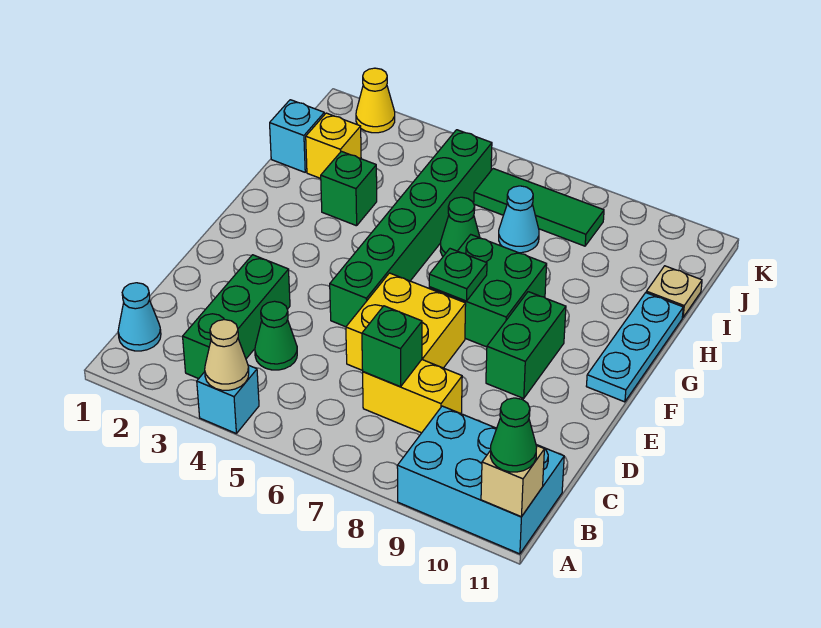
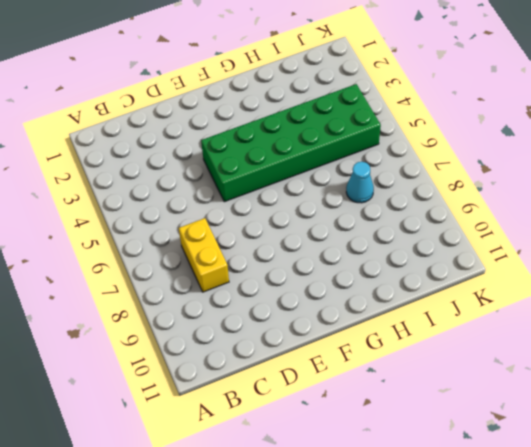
green 2x6 brick [201,84,381,202] -> green 1x6 brick [330,130,492,327]
none -> cyan 1x1 brick [197,365,259,433]
none -> cyan 2x3 brick [397,406,564,554]
none -> cyan 1x1 cone [118,283,161,351]

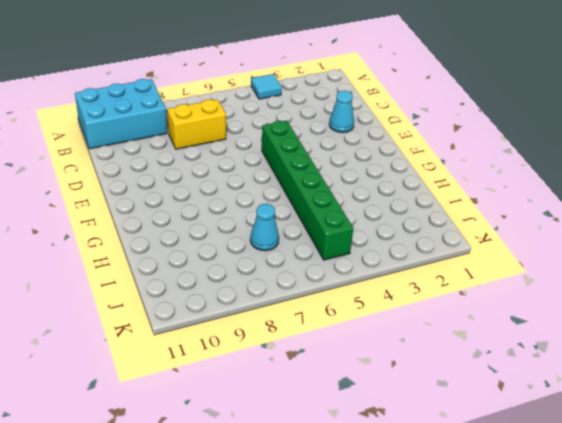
cyan 1x1 tile [251,74,282,99] -> cyan 1x1 brick [197,365,259,433]
cyan 1x1 cone [329,91,354,133] -> cyan 1x1 cone moved to [118,283,161,351]
none -> green 1x3 brick [183,255,290,379]
none -> green 1x1 cone [255,301,297,370]
none -> yellow 2x2 brick [346,273,466,371]

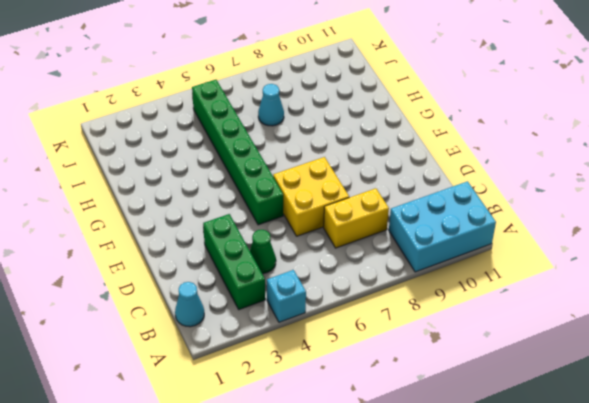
none -> green 1x2 brick [486,292,566,398]
none -> green 2x2 brick [429,235,547,347]
none -> cyan 1x3 plate [586,293,683,402]

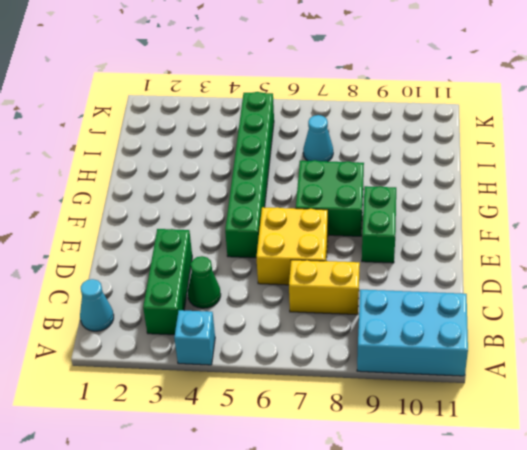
none -> cyan 1x3 plate [586,293,683,402]
none -> green 1x1 brick [321,151,377,226]
none -> green 1x1 cone [440,197,480,256]

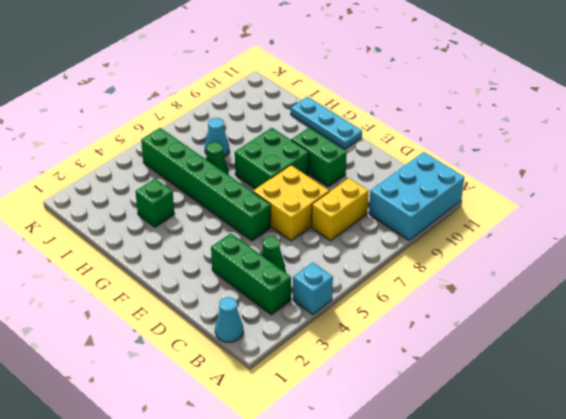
none -> cyan 1x1 brick [270,100,324,172]
none -> yellow 1x1 brick [306,113,361,178]
none -> tan 1x1 plate [646,266,702,317]

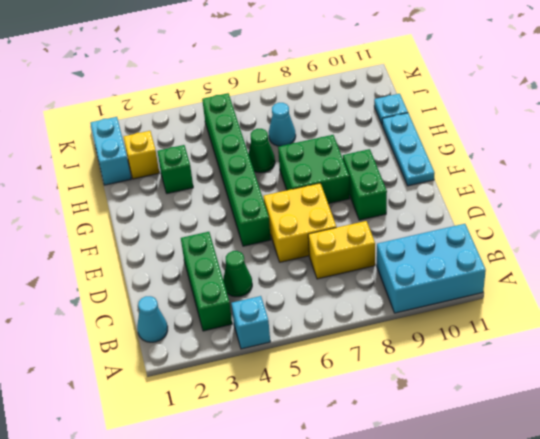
cyan 1x2 brick [90,117,131,185] -> cyan 1x1 brick [270,100,324,172]
cyan 1x1 plate [374,94,408,124] -> tan 1x1 plate [646,266,702,317]
none -> green 1x3 tile [474,169,604,246]
none -> yellow 1x1 cone [356,68,395,133]
none -> tan 1x1 cone [205,320,249,390]

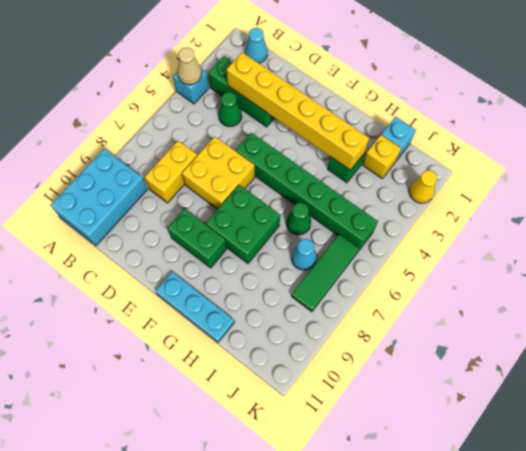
yellow 1x6 brick [226,52,369,170] -> none
none -> tan 1x1 plate [646,266,702,317]
none -> tan 1x1 brick [481,445,544,517]
none -> green 1x1 brick [362,306,422,387]

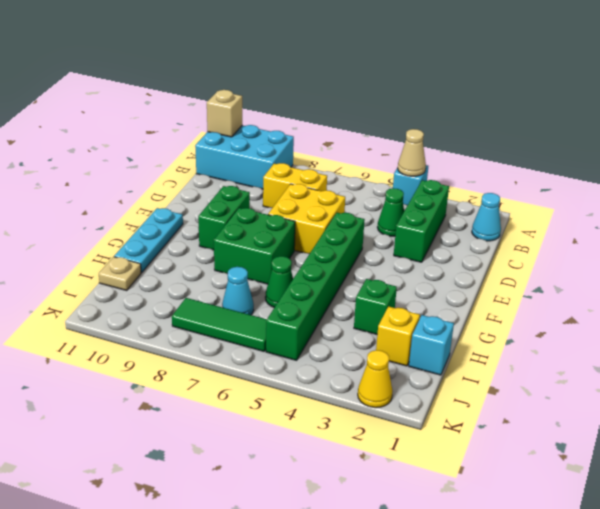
none -> green 1x1 brick [362,306,422,387]
none -> green 1x1 plate [429,249,487,301]
none -> green 1x1 cone [490,398,537,472]

